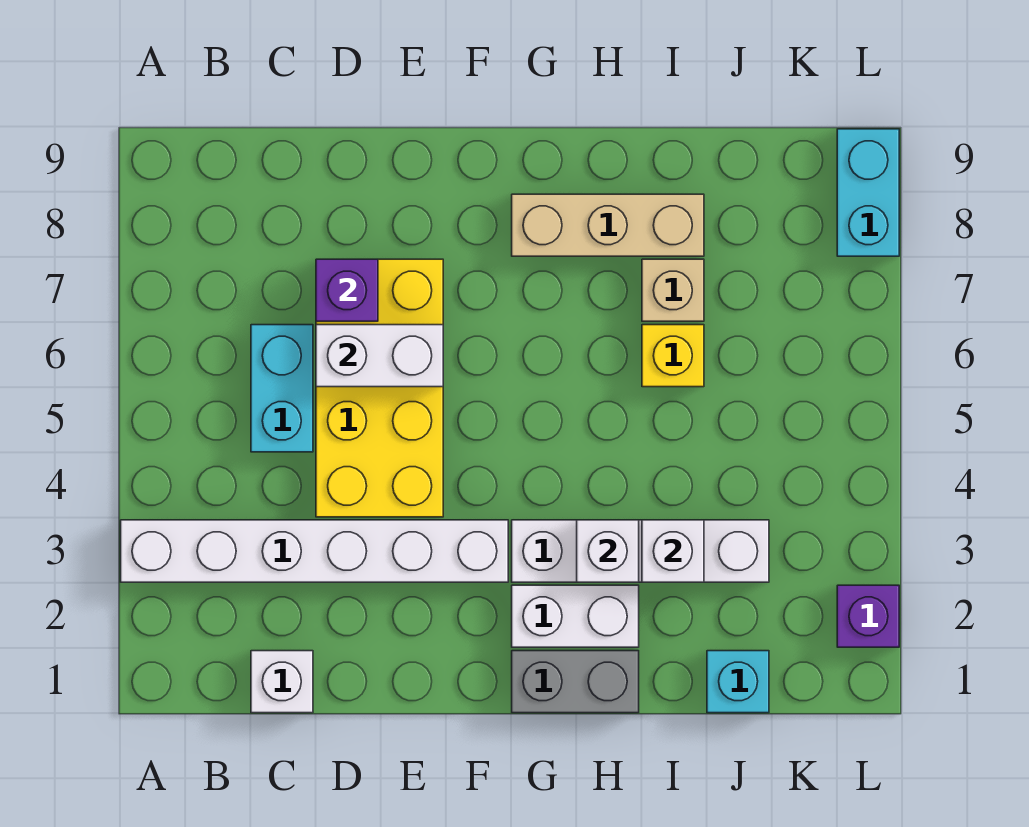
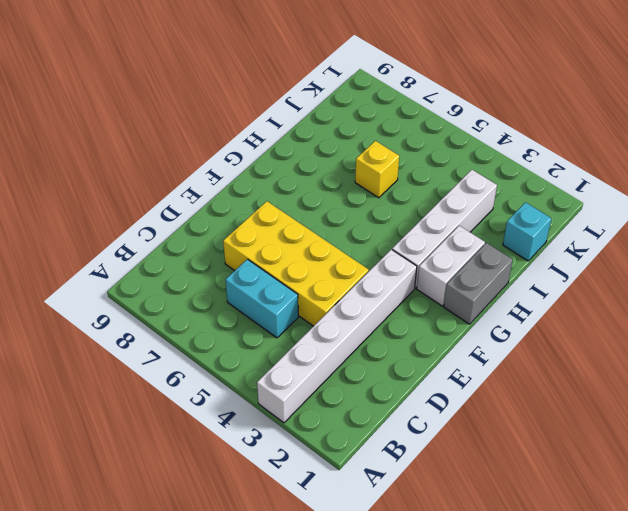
none -> white 1x1 brick [251,651,313,713]
none -> tan 1x3 brick [512,194,704,256]
none -> tan 1x1 brick [642,259,704,321]

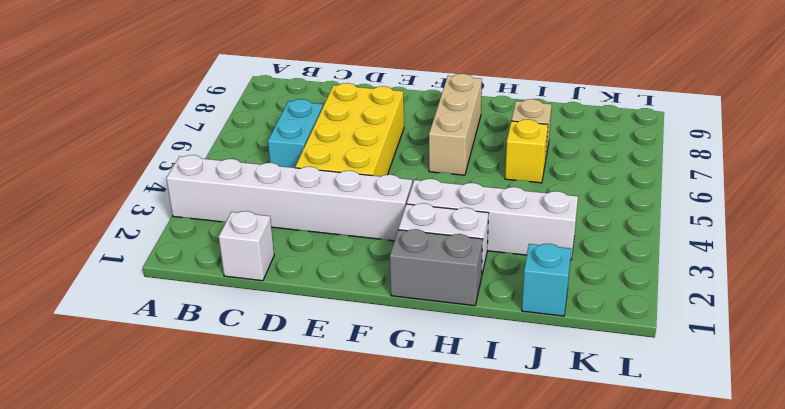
tan 1x3 brick [429,74,482,175] -> tan 1x3 brick turned to [512,194,704,256]
none -> purple 1x1 brick [837,585,899,647]
none -> cyan 1x2 brick [837,129,899,256]
none -> white 1x2 brick [316,325,443,387]

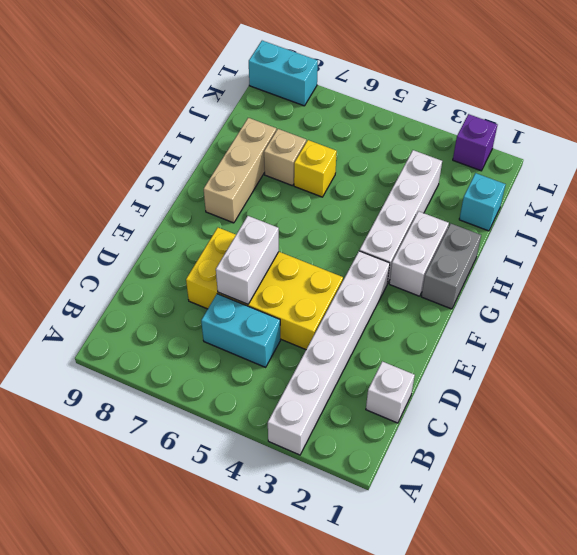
none -> purple 1x1 brick [316,259,378,321]
none -> white 1x1 brick [577,520,639,582]
none -> white 1x1 brick [642,520,704,582]

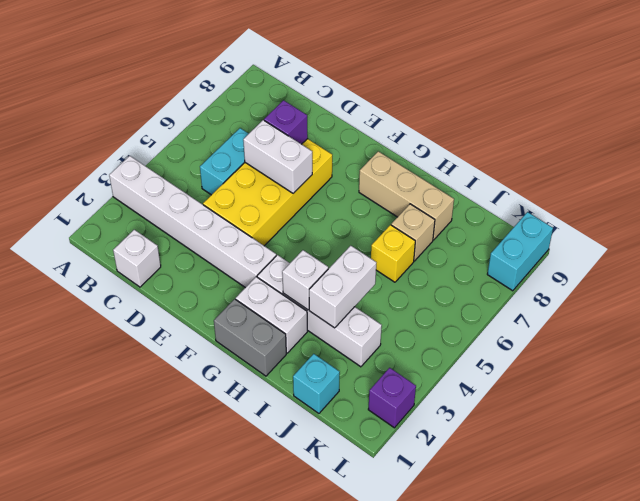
white 1x2 brick [309,246,376,328] -> white 1x1 brick [642,520,704,582]

